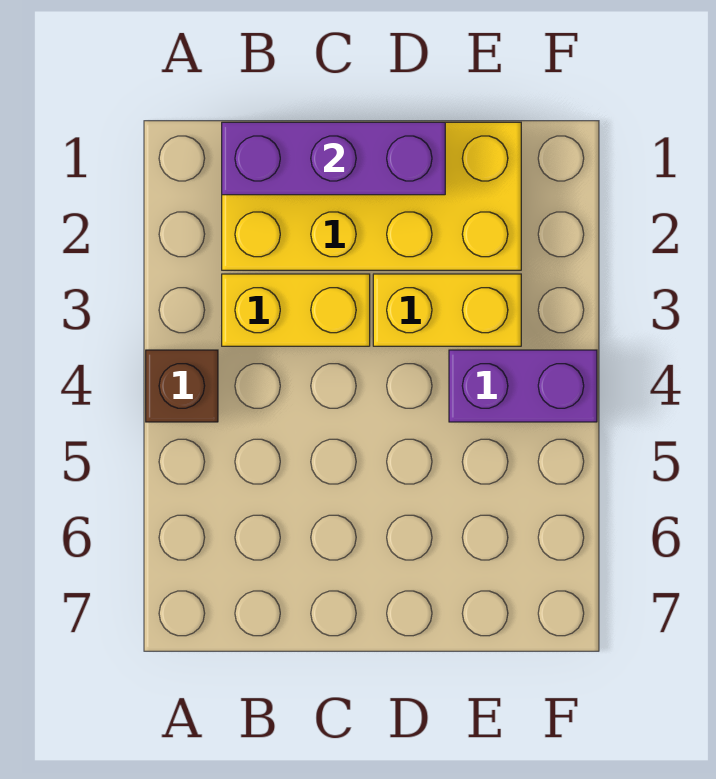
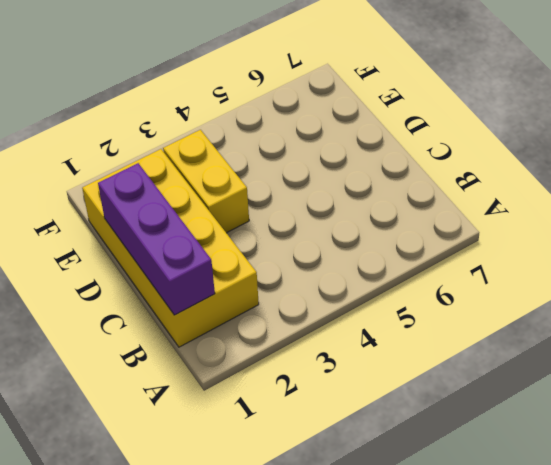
none -> brown 1x1 brick [146,350,218,422]
none -> yellow 1x2 brick [222,274,370,346]

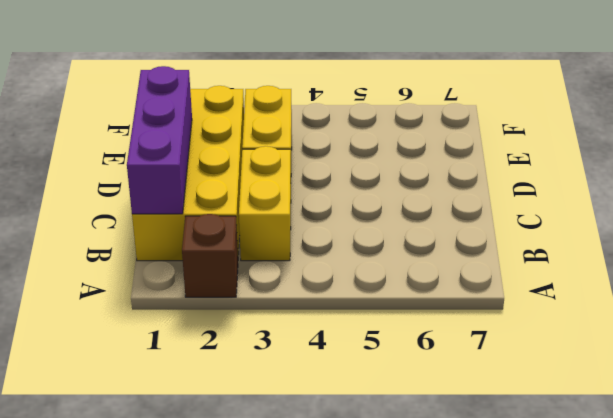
brown 1x1 brick [182,214,238,297] -> brown 1x1 brick moved to [146,350,218,422]
none -> purple 1x2 brick [449,350,597,422]

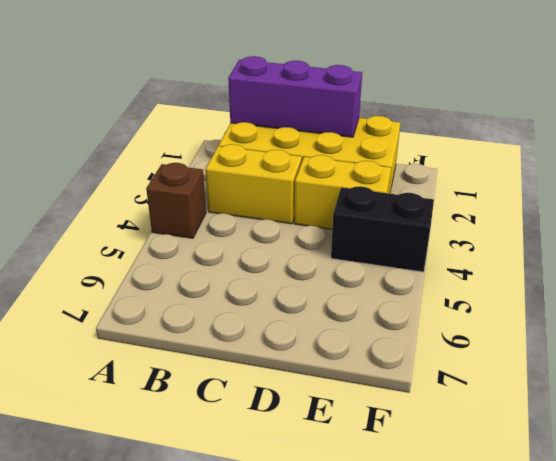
black 1x2 brick [331,186,434,272] -> purple 1x2 brick [449,350,597,422]

